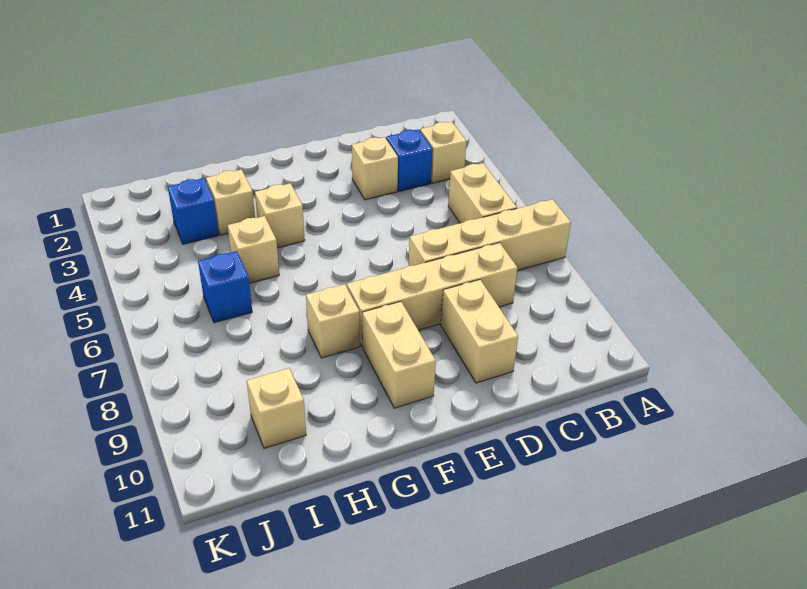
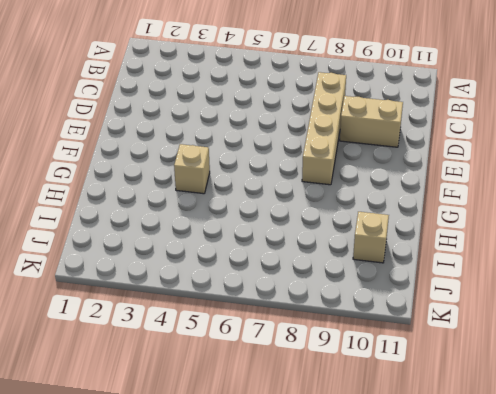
none -> tan 1x4 brick [409,199,571,271]
none -> tan 1x1 brick [420,122,467,183]
none -> tan 1x2 brick [448,163,517,223]

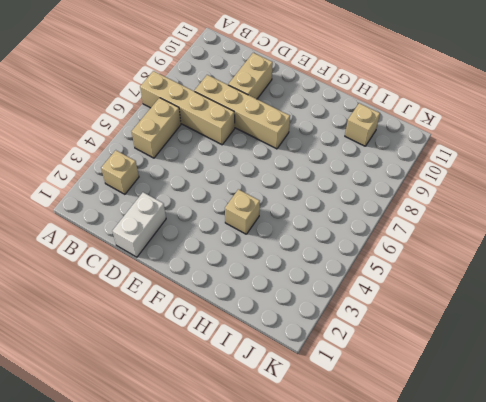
white 1x2 brick [112,192,166,257] -> none
none -> blue 1x1 brick [386,129,433,191]
none -> tan 1x1 brick [352,137,398,200]
none -> tan 1x2 brick [362,302,436,408]

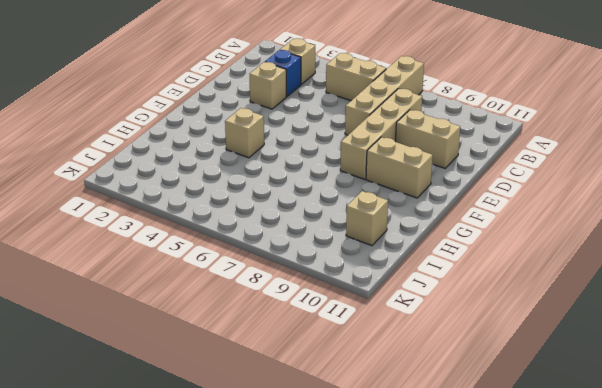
none -> tan 1x1 brick [306,284,360,358]
none -> tan 1x1 brick [206,170,255,235]
none -> tan 1x1 brick [227,216,279,283]

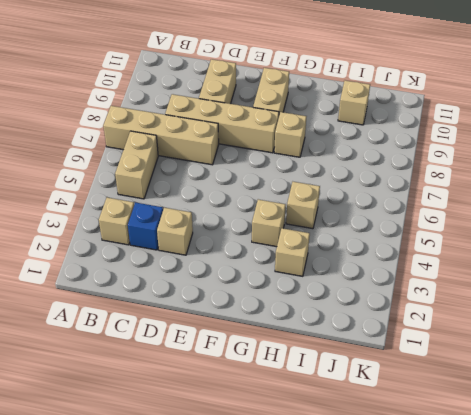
none -> blue 1x1 brick [168,178,219,244]
none -> blue 1x1 brick [198,251,252,323]

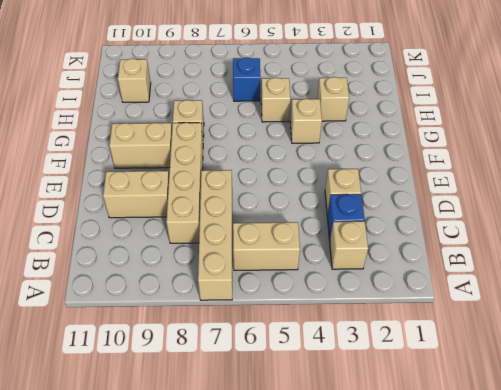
none -> blue 1x1 brick [168,178,219,244]

